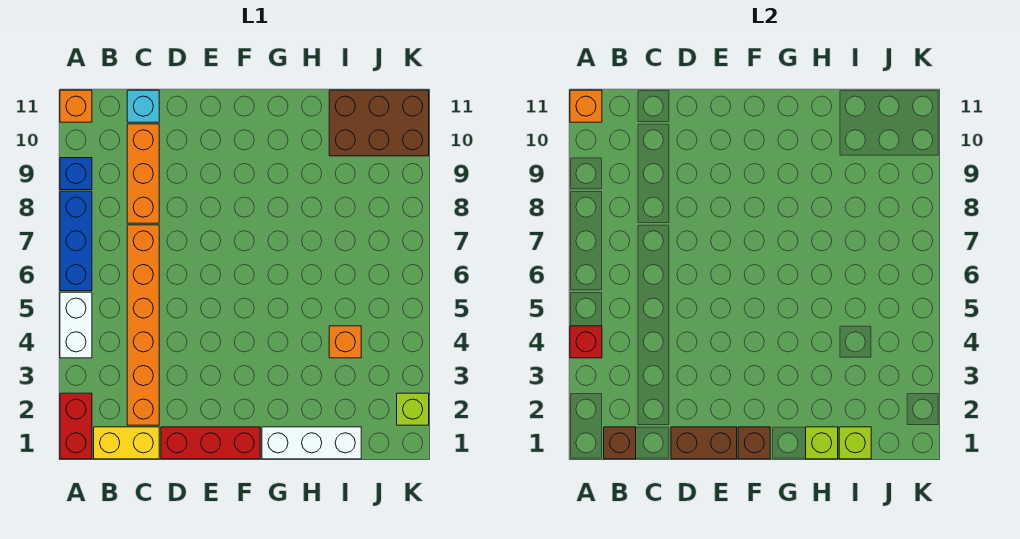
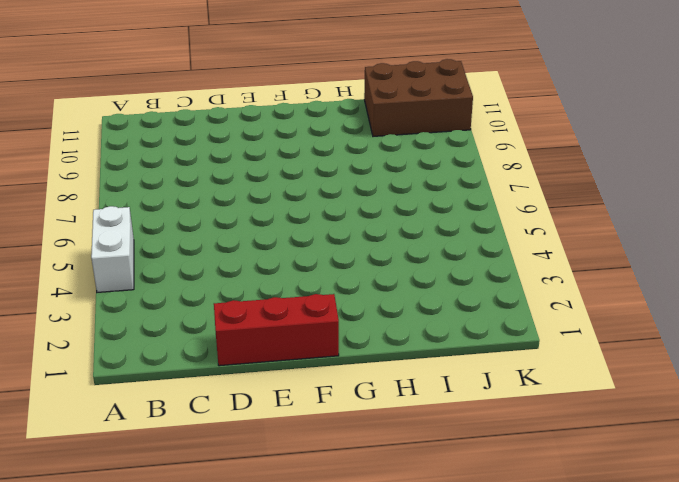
none -> red 1x2 brick [60,393,92,459]
none -> blue 1x3 brick [60,191,92,291]
none -> blue 1x1 brick [60,158,92,190]

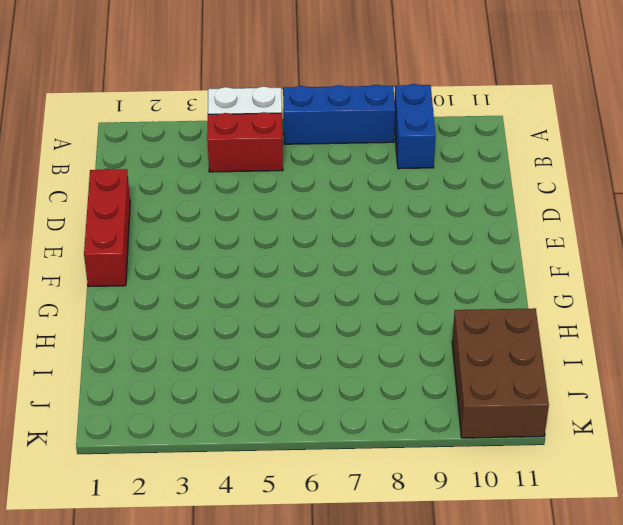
blue 1x2 brick [395,84,436,169] -> blue 1x1 brick [60,158,92,190]
red 1x2 brick [207,112,283,172] -> red 1x2 brick moved to [60,393,92,459]
none -> orange 1x1 brick [60,90,92,122]
none -> yellow 1x2 brick [94,427,159,459]
none -> orange 1x6 brick [127,225,159,425]

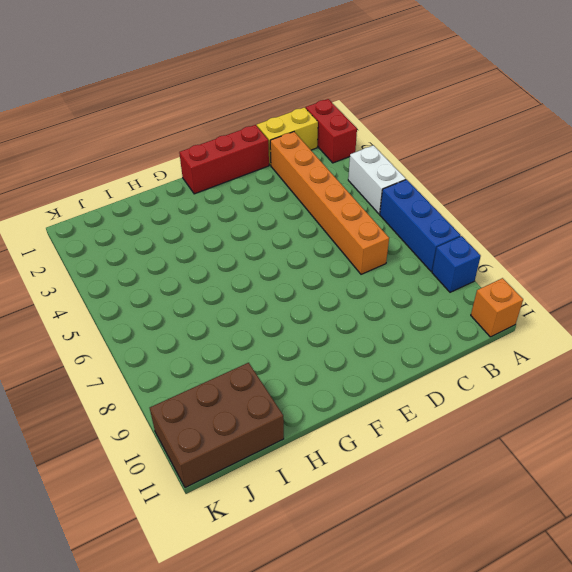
none -> orange 1x3 brick [127,124,159,223]
none -> cyan 1x1 brick [127,90,159,122]
none -> white 1x3 brick [262,427,361,459]

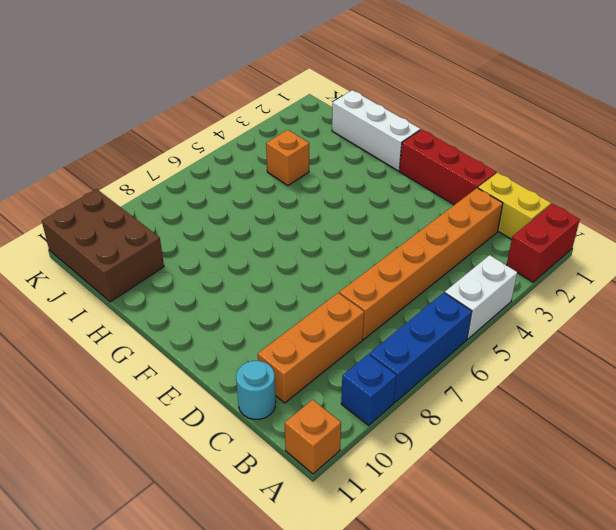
cyan 1x1 round brick [236,361,276,419] -> cyan 1x1 brick [127,90,159,122]
none -> lime 1x1 brick [397,393,429,425]
none -> red 1x1 brick [570,326,602,358]
none -> orange 1x1 brick [570,90,602,122]

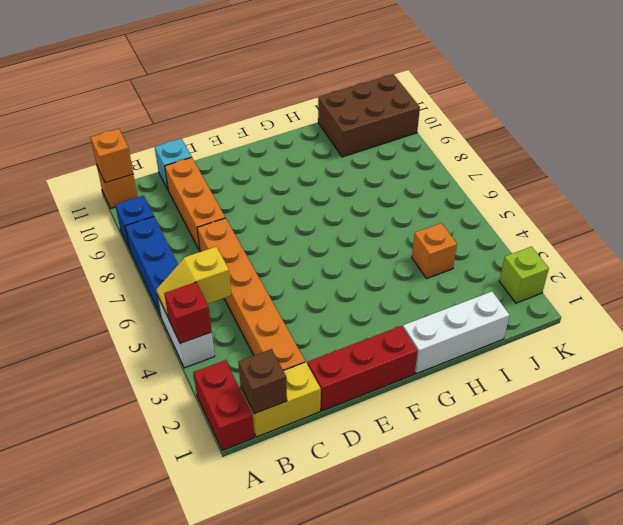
yellow 1x2 slope [156,247,231,317] -> none
none -> brown 1x2 brick [671,427,737,459]
none -> brown 1x1 brick [738,427,770,459]
none -> lime 1x1 brick [806,427,838,459]

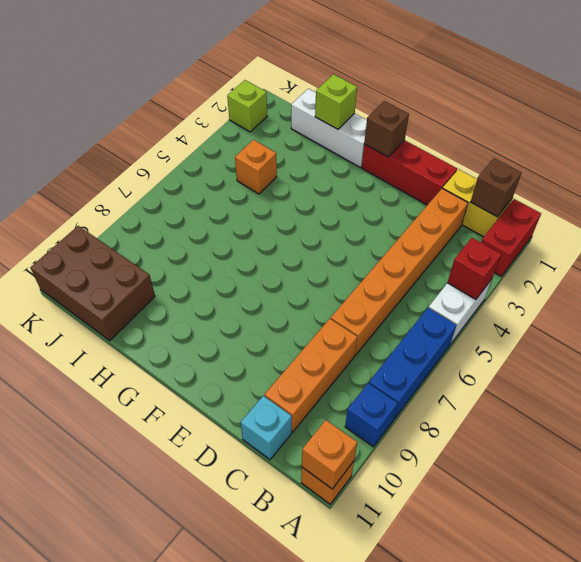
none -> brown 1x2 brick [671,427,737,459]
none -> lime 1x1 brick [839,427,871,459]

